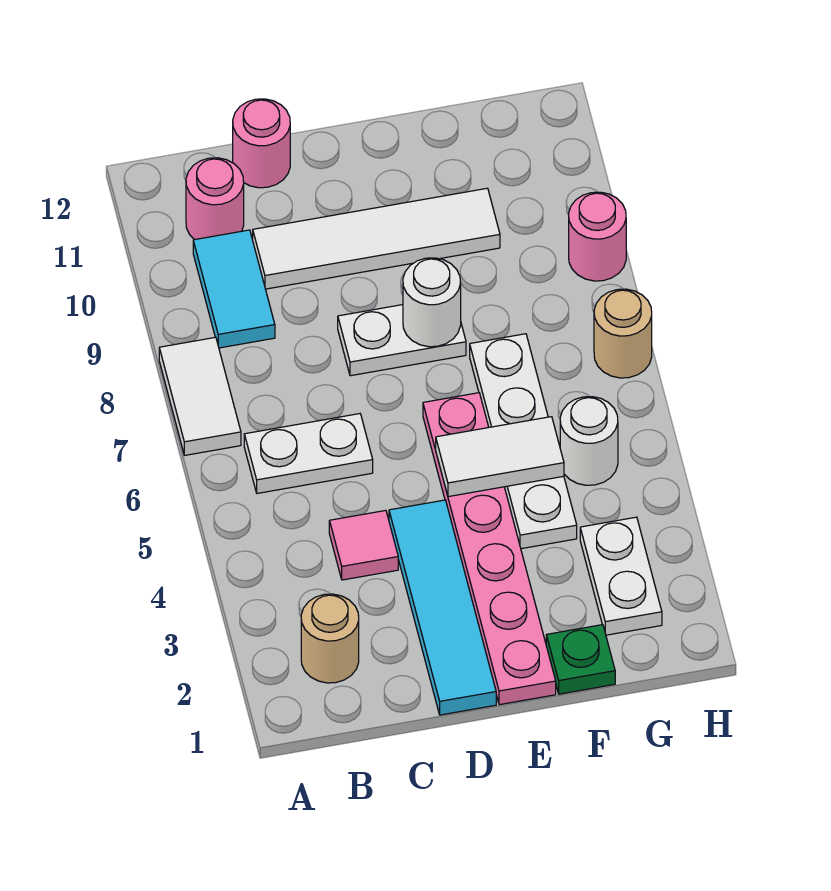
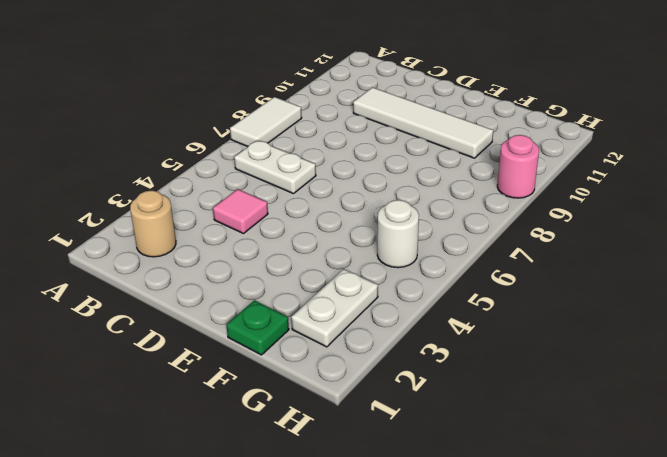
none -> cyan 1x2 tile [193,230,275,348]
none -> pink 1x1 round brick [186,158,244,240]
none -> pink 1x1 round brick [233,99,290,188]

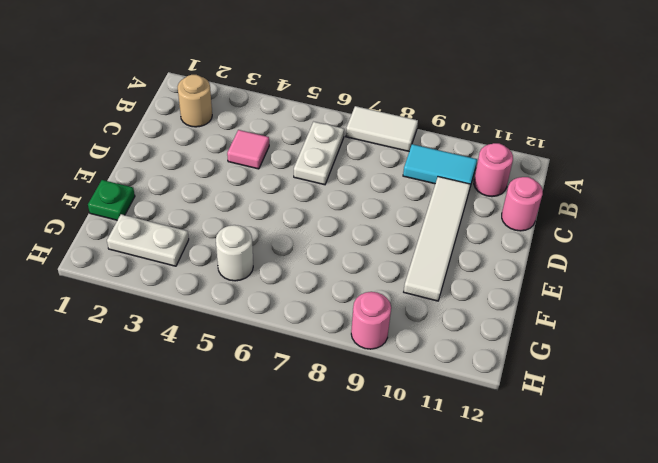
none -> cyan 1x4 tile [389,500,496,715]
none -> white 1x2 plate [338,305,466,376]
none -> pink 1x6 plate [423,393,556,705]

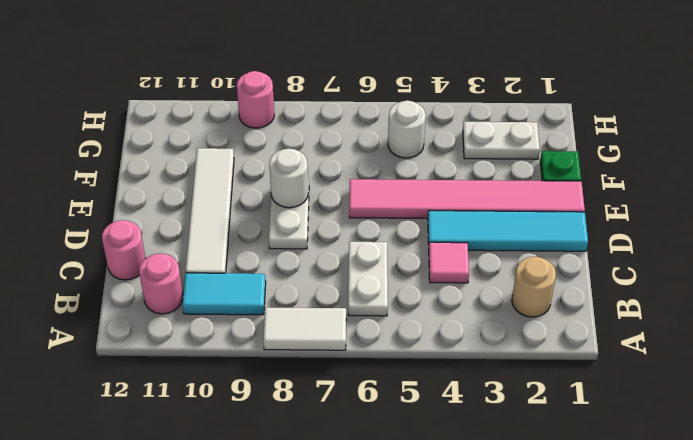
pink 1x6 tile [349,179,585,218] -> pink 1x6 plate [423,393,556,705]
none -> white 1x4 plate [470,334,577,549]
none -> tan 1x1 round brick [594,289,652,378]
none -> white 1x2 tile [436,417,564,497]

